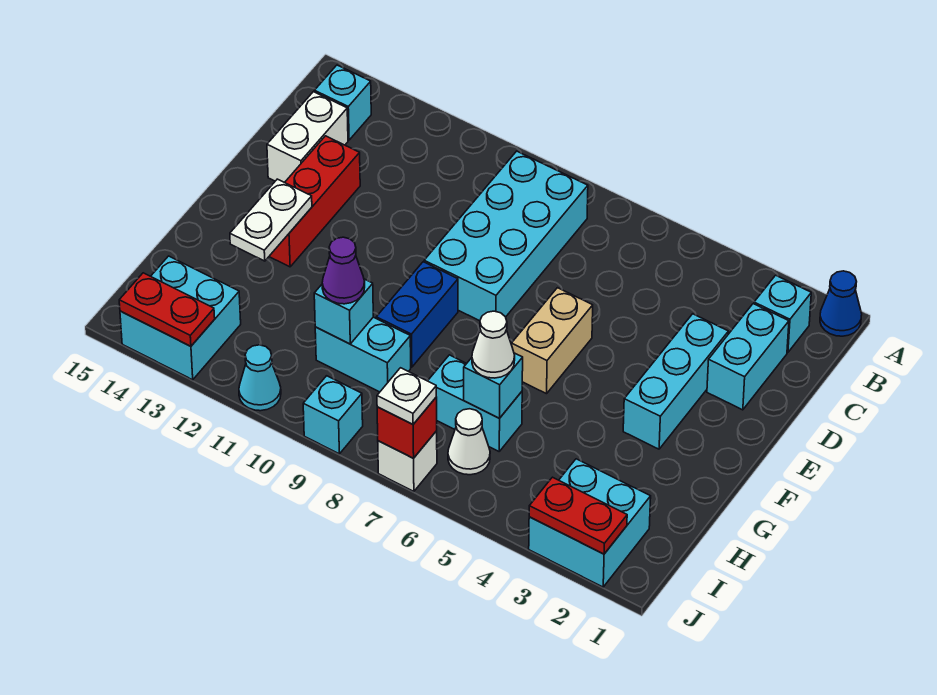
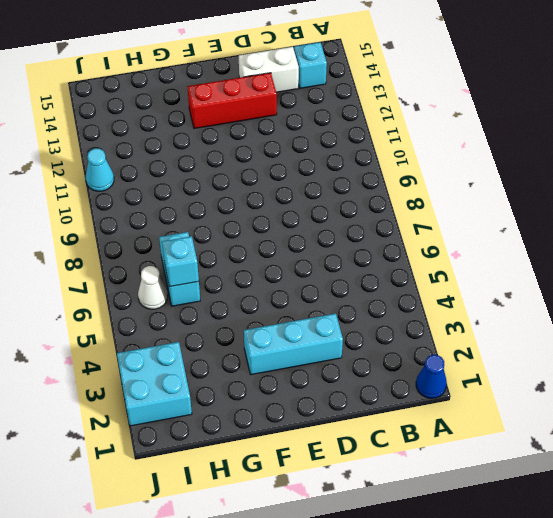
none -> cyan 1x1 brick [754,275,811,352]
none -> cyan 2x4 brick [424,151,588,321]
none -> cyan 1x2 brick [707,304,789,410]

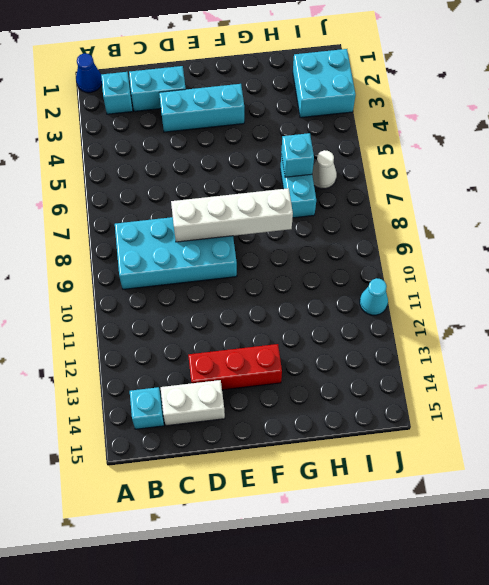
white 1x4 brick [171,188,293,242] -> none
none -> tan 1x2 brick [511,288,593,394]
none -> blue 1x2 brick [376,262,458,367]
none -> cyan 1x2 brick [315,317,411,392]

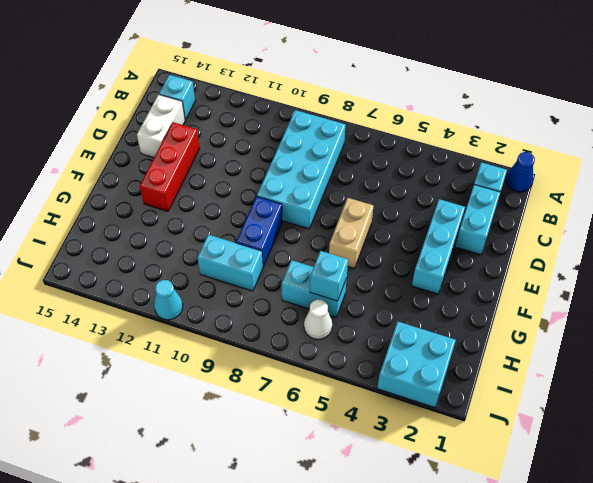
none -> cyan 2x2 brick [120,256,241,380]
none -> white 1x1 brick [378,431,437,491]
none -> cyan 1x1 brick [303,376,363,454]

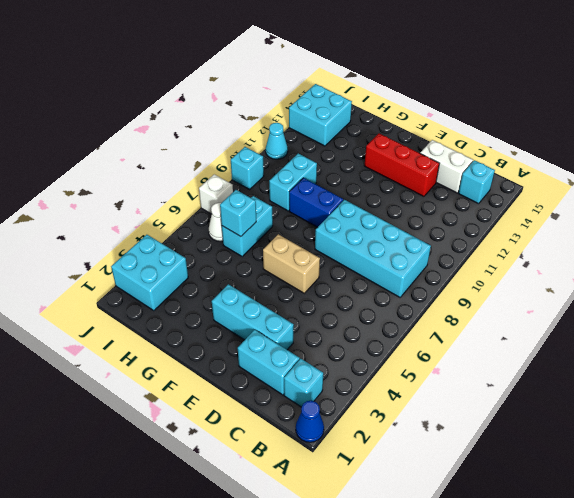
none -> white 1x2 plate [230,179,312,261]
none -> cyan 1x1 brick [314,279,373,344]
none -> red 1x2 plate [529,477,627,554]

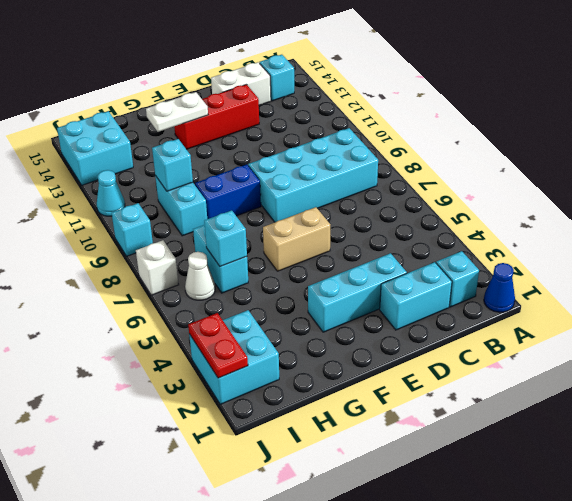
none -> red 1x1 brick [377,397,437,458]
none -> red 1x2 plate [119,273,215,346]
none -> white 1x1 cone [472,311,515,378]

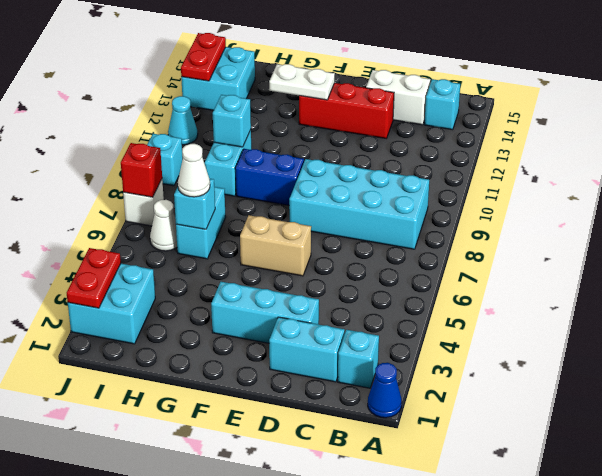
none -> purple 1x1 cone [322,237,365,304]
none -> white 1x1 plate [377,368,436,424]

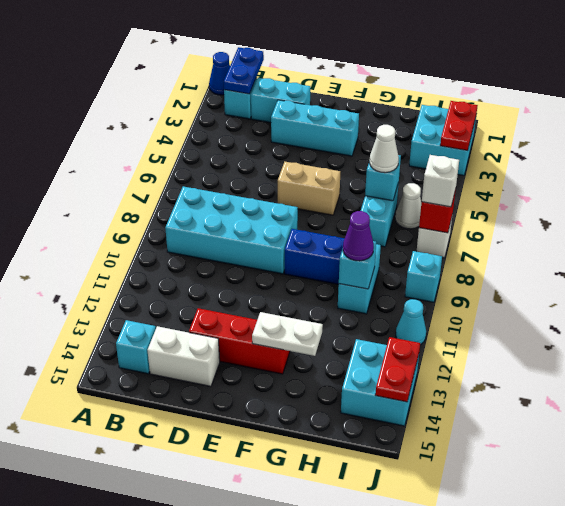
blue 1x2 plate [224,47,264,94] -> none
white 1x1 brick [422,155,459,207] -> white 1x1 plate [377,368,436,424]

